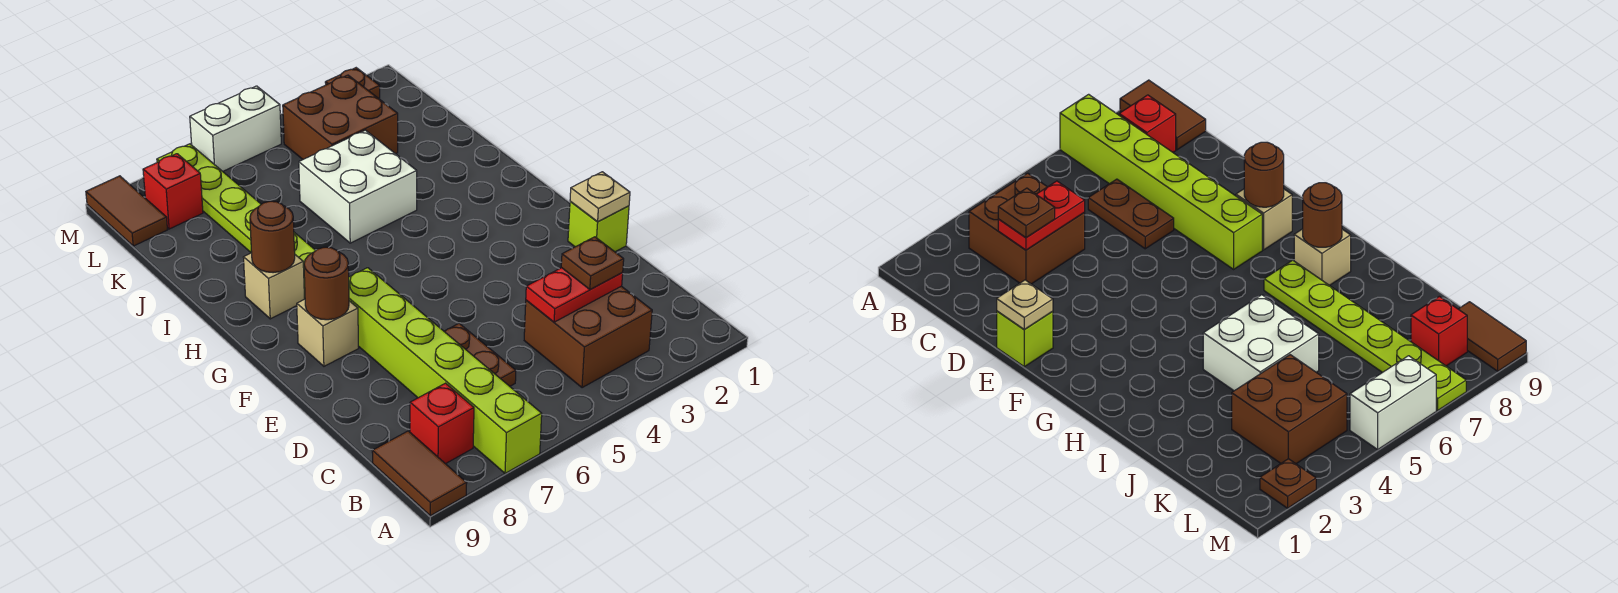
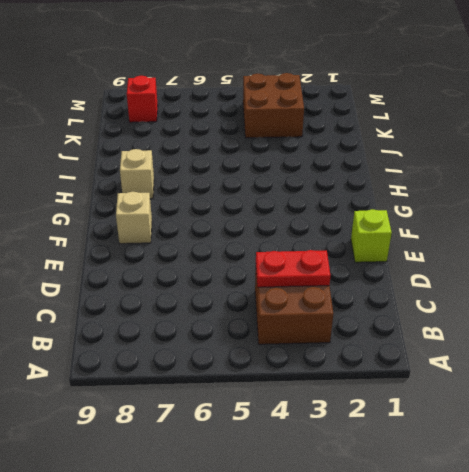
none -> lime 1x6 brick [349,268,542,473]
none -> brown 1x2 tile [372,431,467,516]
none -> red 1x1 brick [410,383,474,464]

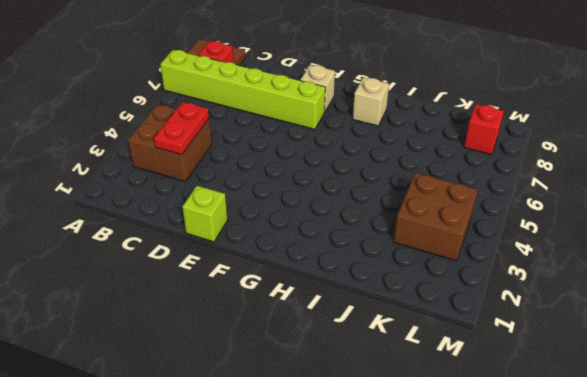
none -> brown 1x2 plate [444,323,516,386]
none -> lime 1x6 plate [157,144,316,298]
none -> white 2x2 brick [299,130,417,243]

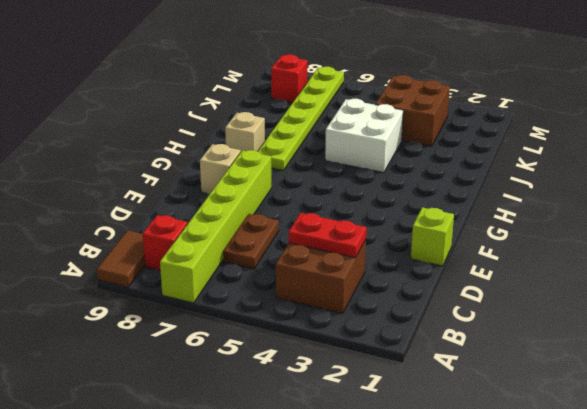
none -> brown 1x2 tile [86,176,167,246]
none -> brown 1x1 plate [325,68,380,99]
none -> white 1x2 brick [190,86,281,171]

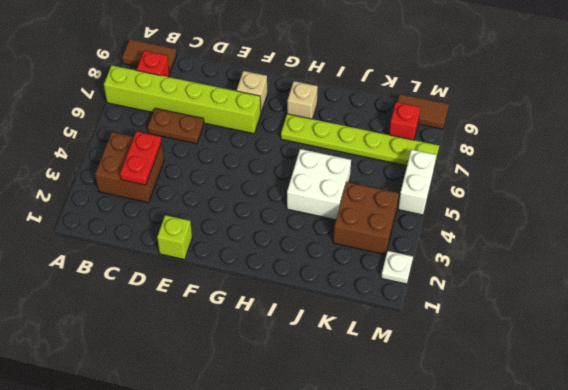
white 1x1 plate [381,251,413,284] -> brown 1x1 plate [325,68,380,99]
none -> tan 1x1 plate [570,172,630,222]
none -> brown 1x1 round brick [304,247,349,320]
none -> brown 1x1 round brick [250,201,295,273]

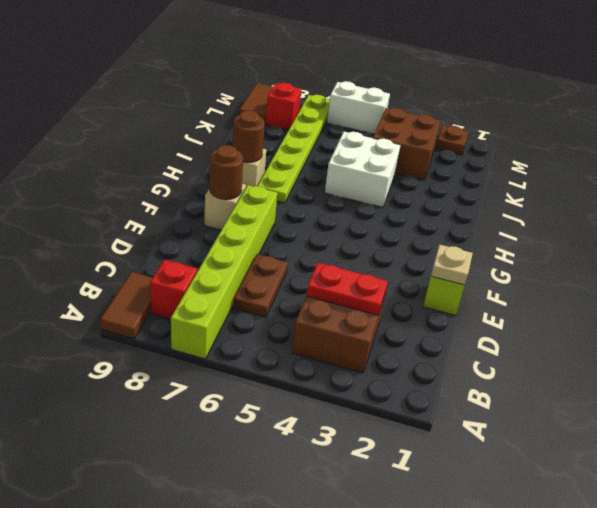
none -> brown 1x1 plate [561,237,624,290]

